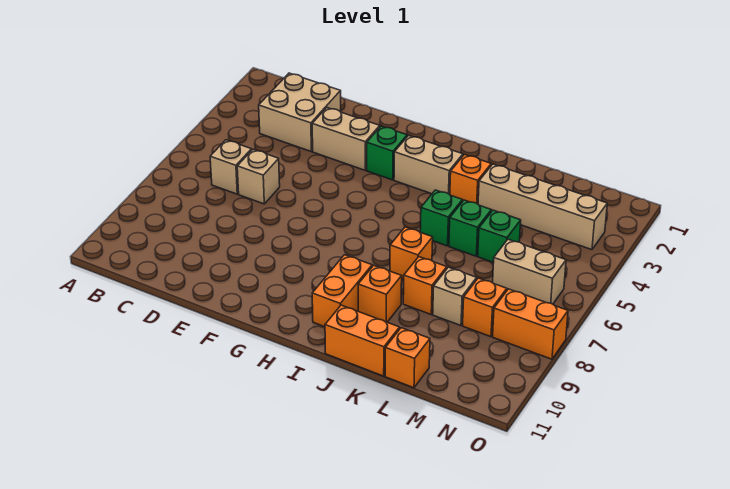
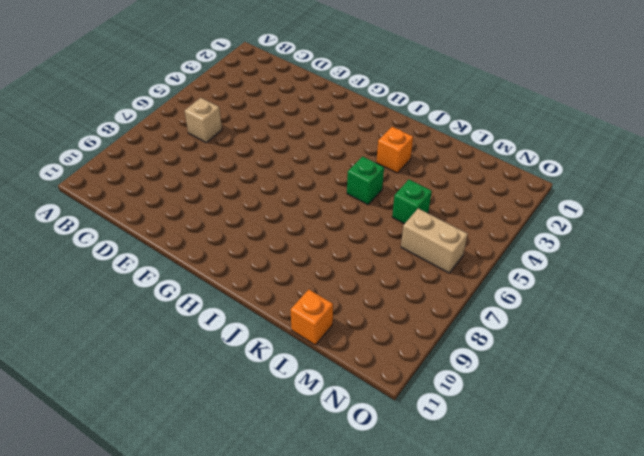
none -> tan 2x2 brick [259,73,341,151]
none -> tan 1x1 brick [237,149,280,204]
none -> tan 1x2 brick [312,108,380,170]

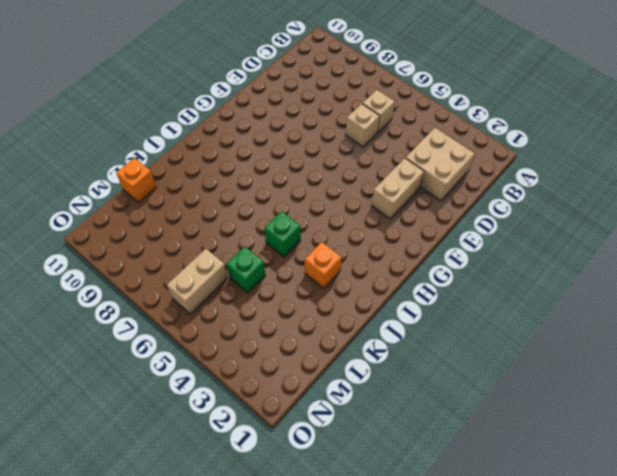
none -> green 1x1 brick [367,126,407,180]
none -> tan 1x2 brick [394,135,463,195]
none -> orange 1x2 brick [312,255,372,327]

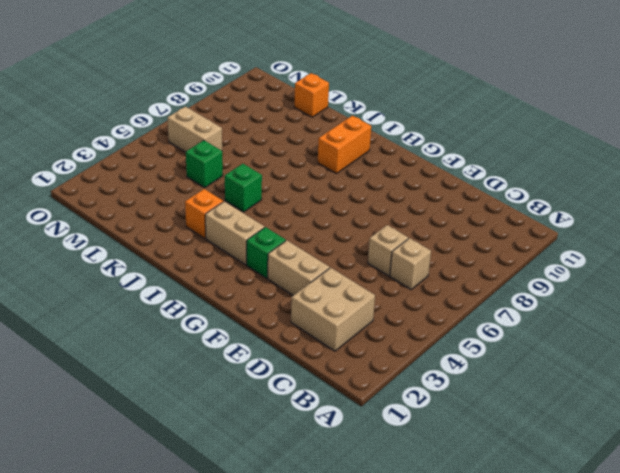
none -> orange 1x1 brick [390,227,433,279]
none -> orange 1x1 brick [358,265,402,322]
none -> orange 1x2 brick [325,305,400,376]

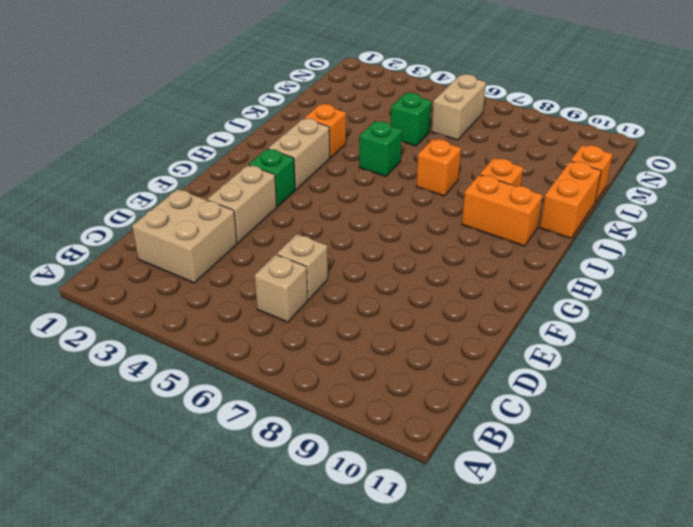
none -> tan 1x4 brick [478,164,607,250]
none -> green 1x1 brick [449,200,491,256]
none -> orange 1x1 brick [403,257,447,314]

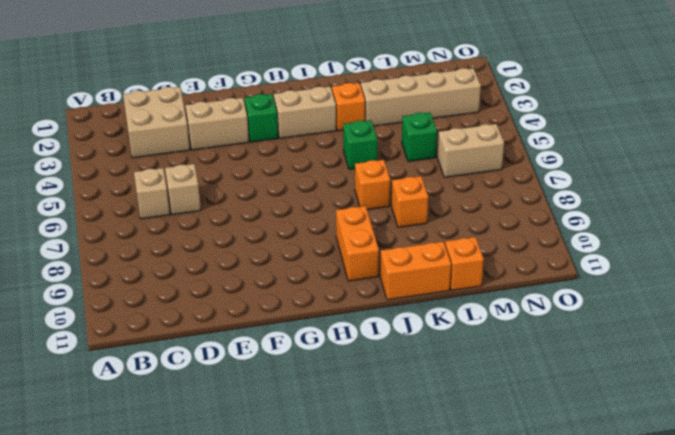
none -> orange 1x1 brick [358,265,402,322]
none -> green 1x1 brick [449,200,491,256]
none -> tan 1x1 brick [433,267,477,325]

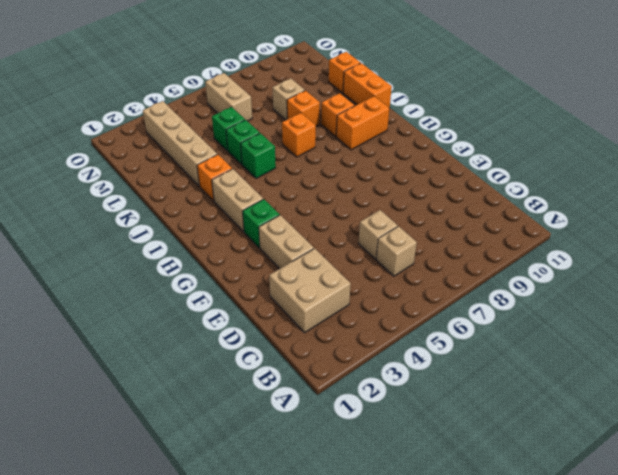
none -> orange 1x1 brick [463,278,507,337]
none -> orange 1x2 brick [493,289,568,359]

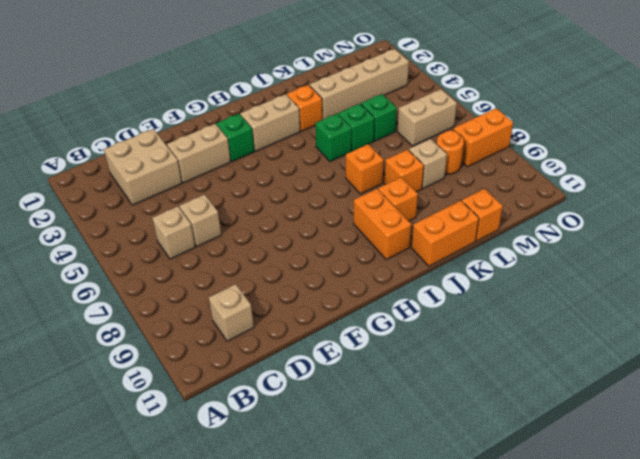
tan 1x1 brick [209,284,254,341] -> none
orange 1x1 round brick [437,131,464,174] -> orange 1x1 brick [463,278,507,337]

